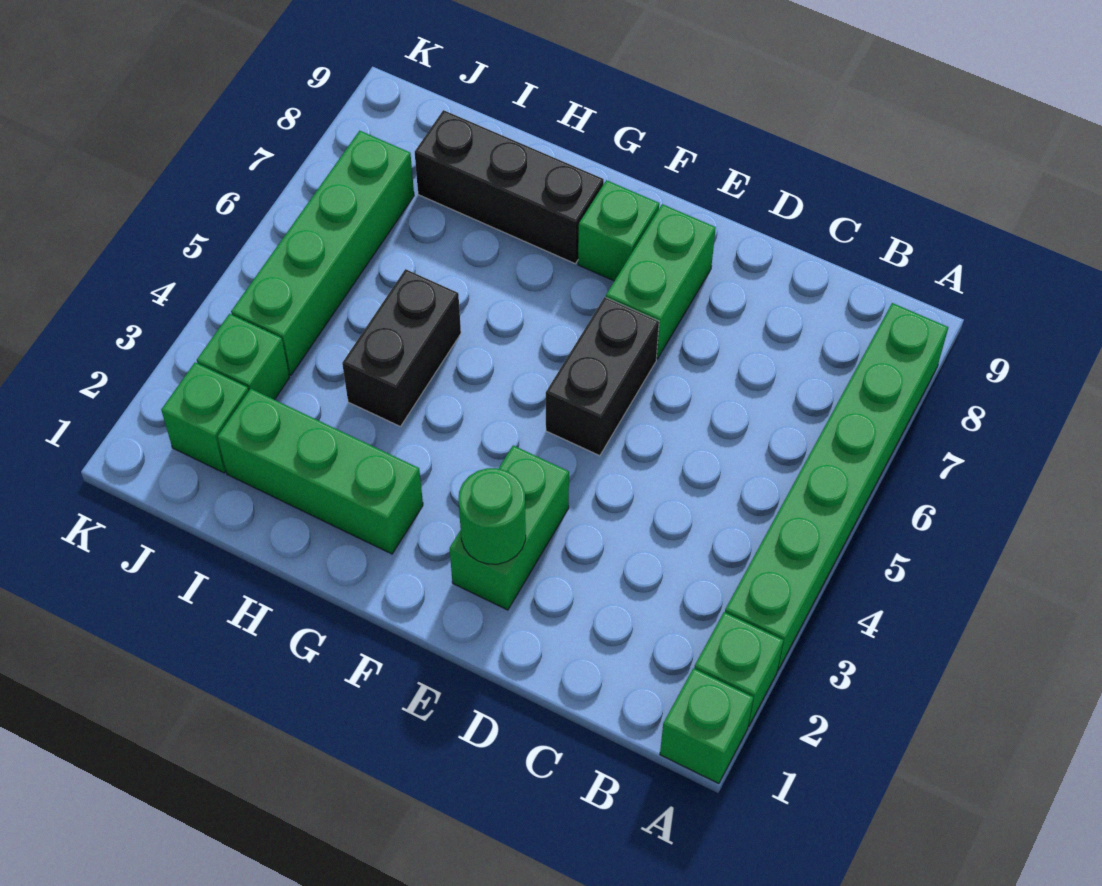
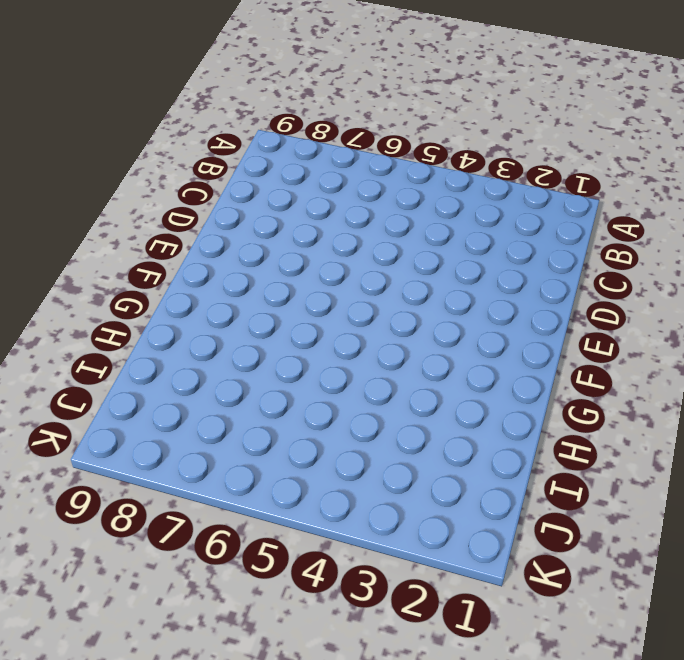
none -> green 1x1 brick [660,668,754,784]
none -> green 1x1 brick [694,612,784,726]
none -> green 1x6 brick [725,303,948,671]

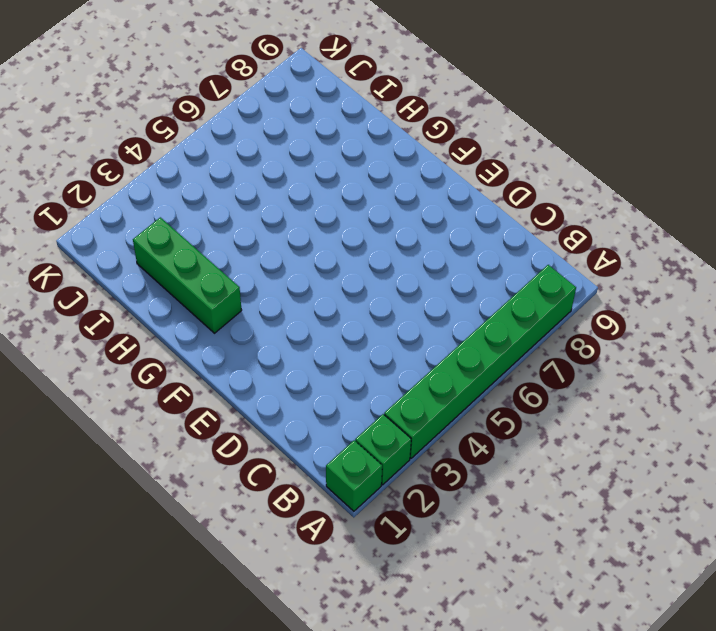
none -> green 1x2 brick [450,446,569,610]
none -> black 1x2 brick [546,297,659,456]
none -> green 1x2 brick [606,204,716,359]

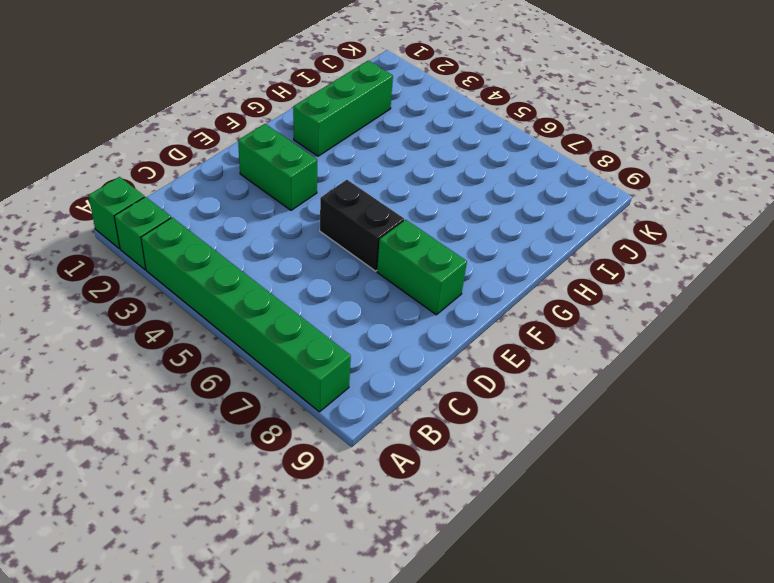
none -> green 1x1 brick [578,180,659,281]
none -> black 1x3 brick [415,110,604,264]
none -> black 1x2 brick [342,269,461,426]

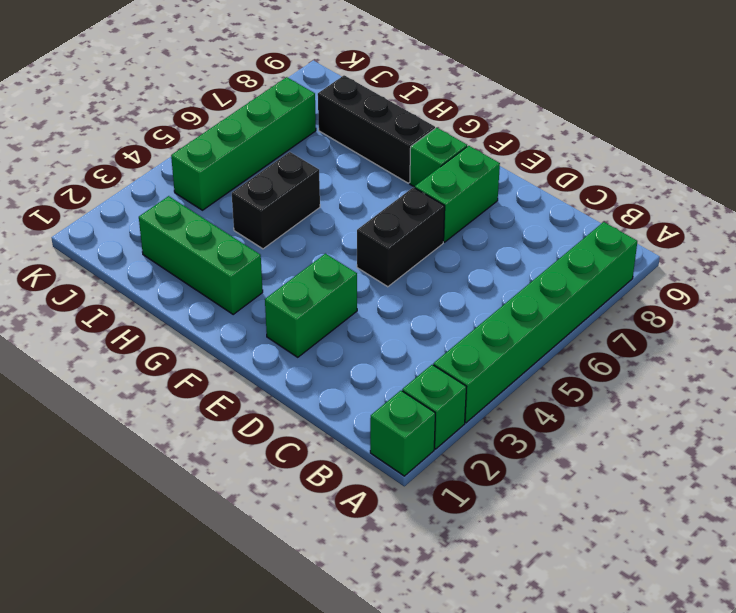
none -> green 1x1 brick [161,363,249,473]
none -> green 1x1 brick [197,314,290,400]
none -> green 1x1 round brick [459,468,526,564]

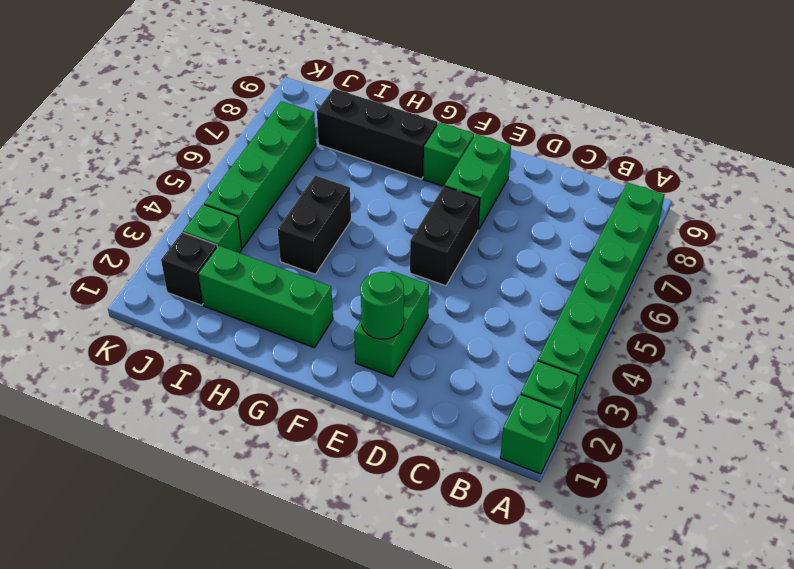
black 1x1 brick [161,232,217,305] -> green 1x1 brick [161,363,249,473]

